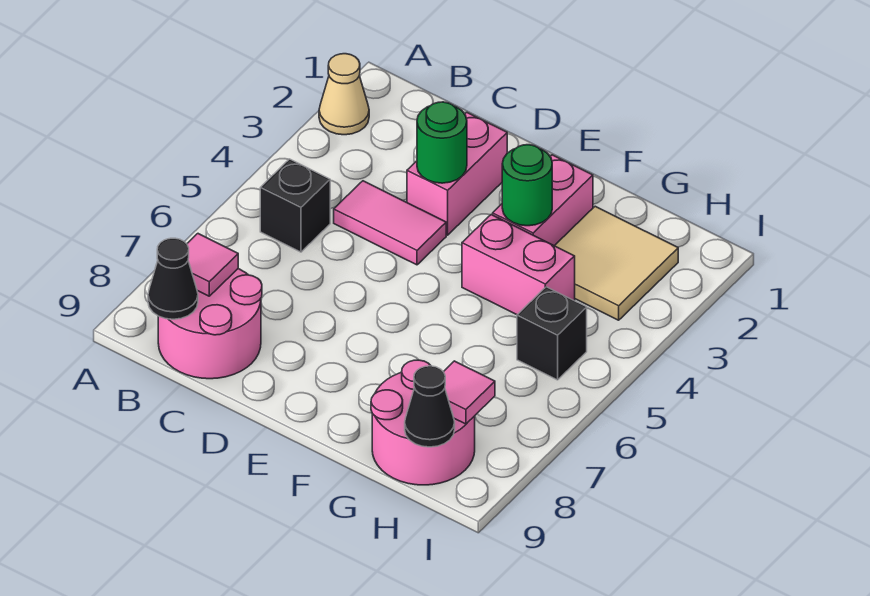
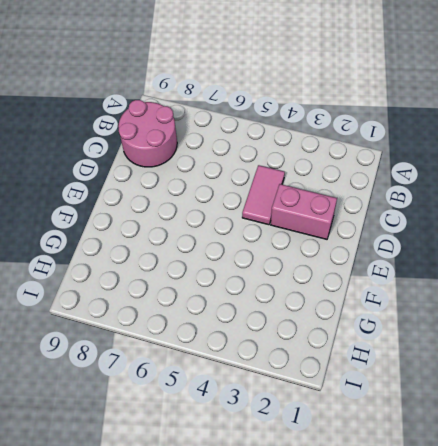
none -> tan 1x1 cone [319,54,369,135]
none -> black 1x1 brick [260,159,330,252]
none -> pink 1x2 brick [493,155,593,246]

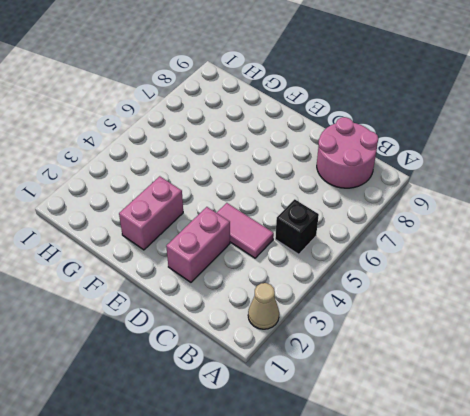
none -> pink 1x2 brick [462,215,575,315]
none -> tan 2x2 tile [555,206,678,320]
none -> pink 2x2 round brick [371,360,475,485]

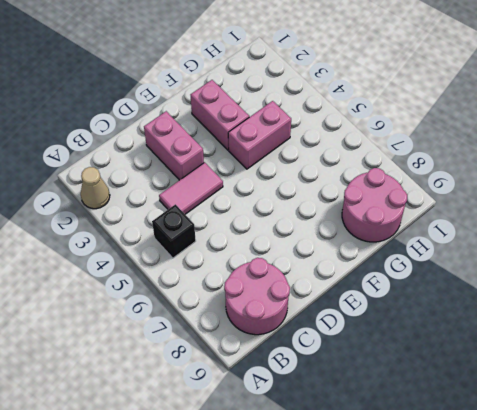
none -> tan 2x2 tile [555,206,678,320]
none -> black 1x1 brick [517,287,587,380]
none -> pink 1x1 tile [187,234,238,296]

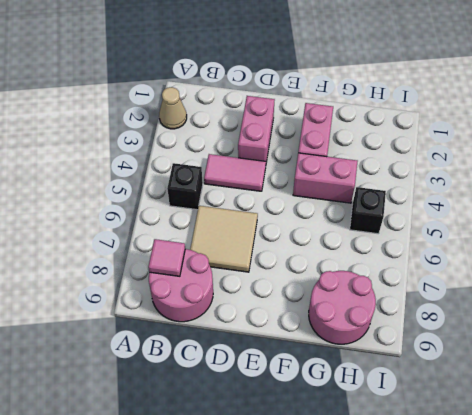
tan 2x2 tile [190,206,258,272] -> tan 2x2 tile moved to [555,206,678,320]
none -> black 1x1 cone [148,238,198,319]
none -> green 1x1 round brick [417,102,467,183]
none -> green 1x1 round brick [502,145,552,226]

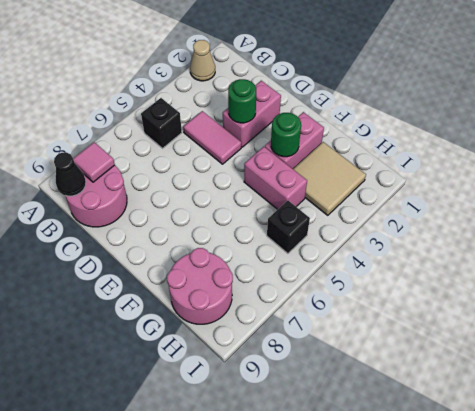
none -> pink 1x1 tile [444,361,495,424]
none -> black 1x1 cone [405,366,455,447]

